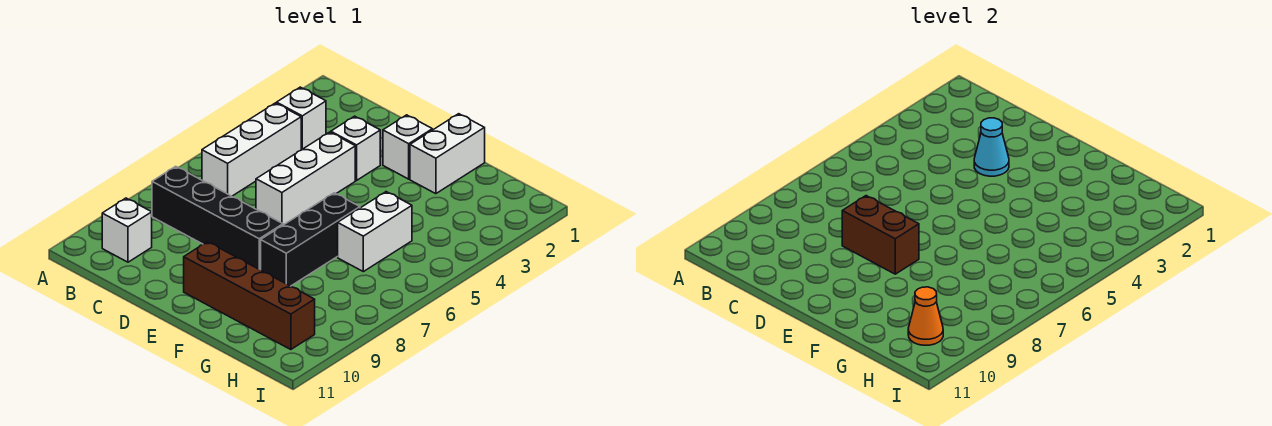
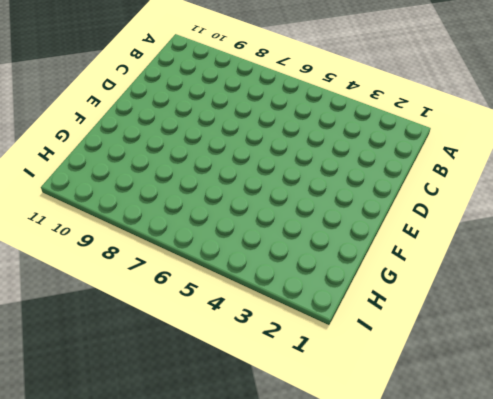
none -> white 1x1 brick [277,87,326,150]
none -> white 1x3 brick [202,103,301,196]
none -> black 1x4 brick [152,166,283,270]

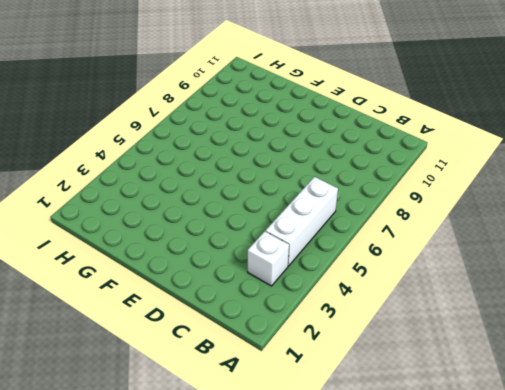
none -> black 1x4 brick [152,166,283,270]
none -> white 1x1 brick [102,198,152,262]
none -> white 1x1 brick [331,116,380,180]

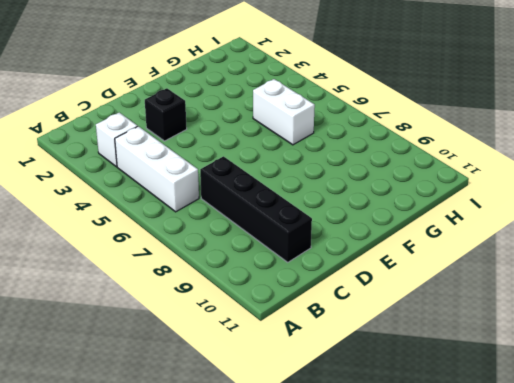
black 1x4 brick [200,156,312,262] -> black 1x4 brick turned to [152,166,283,270]
black 1x1 brick [145,88,187,141] -> white 1x1 brick [331,116,380,180]
none -> white 1x1 brick [102,198,152,262]
none -> white 1x3 brick [256,132,355,225]
none -> white 1x1 brick [383,115,432,179]

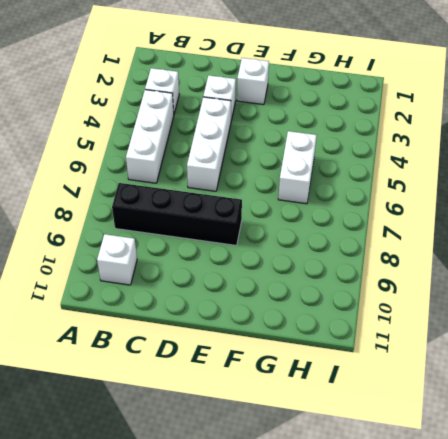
none -> brown 1x4 brick [184,242,315,350]
none -> white 1x2 brick [410,114,485,194]
none -> black 1x3 brick [261,193,360,286]

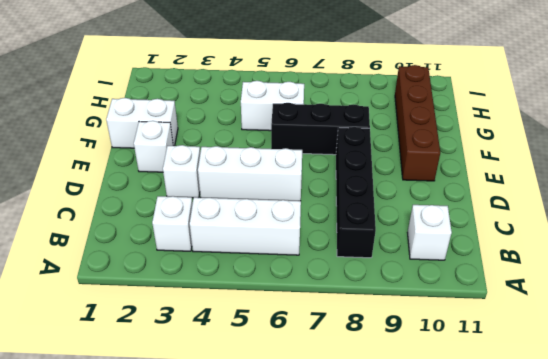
none -> cyan 1x1 cone [974,118,1009,176]
none -> brown 1x2 brick [842,196,919,274]
none -> orange 1x1 cone [908,287,943,345]

